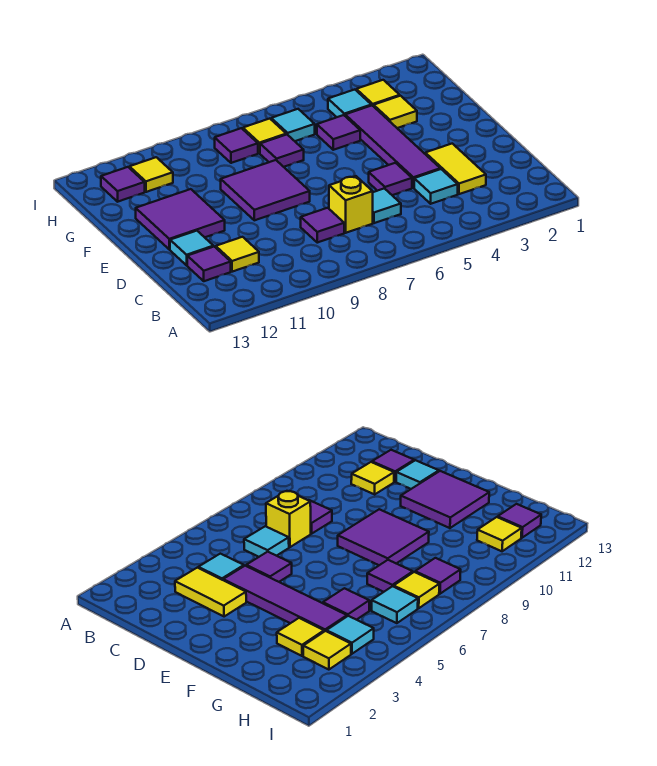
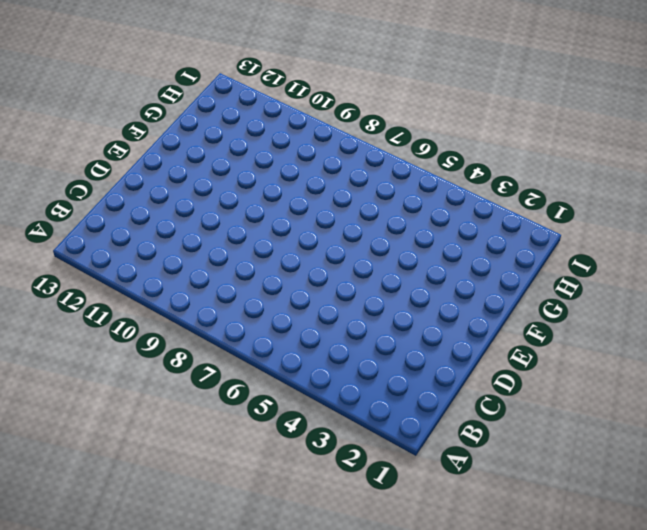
none -> yellow 1x2 tile [425,144,486,194]
none -> cyan 1x1 tile [414,169,458,204]
none -> cyan 1x1 tile [373,188,401,223]

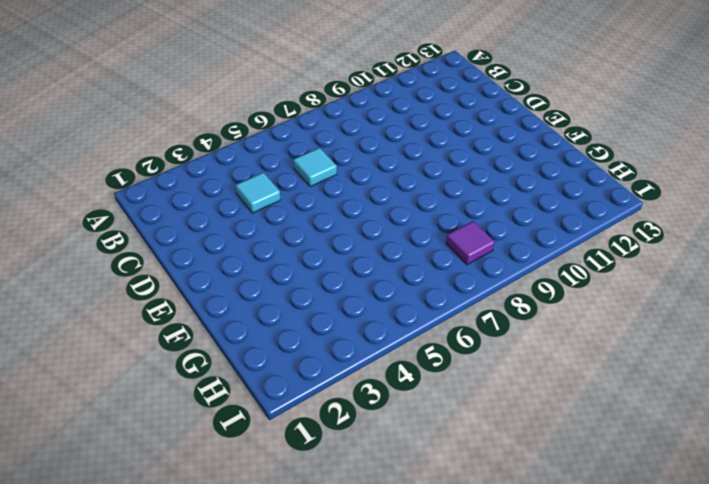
none -> yellow 1x2 tile [425,144,486,194]
none -> yellow 1x1 brick [329,176,373,233]
none -> purple 1x1 tile [301,208,344,243]

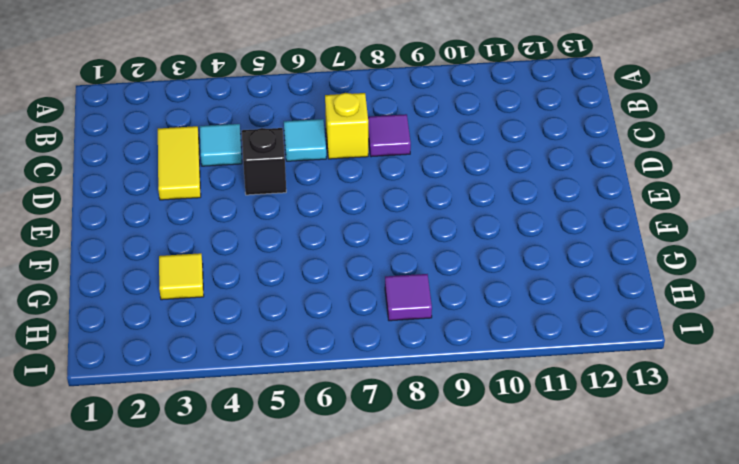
black 1x1 brick [242,128,286,195] -> purple 1x1 tile [369,163,412,195]
none -> yellow 1x1 tile [216,237,259,272]
none -> purple 1x1 tile [187,247,231,281]
none -> purple 1x4 tile [345,105,440,188]

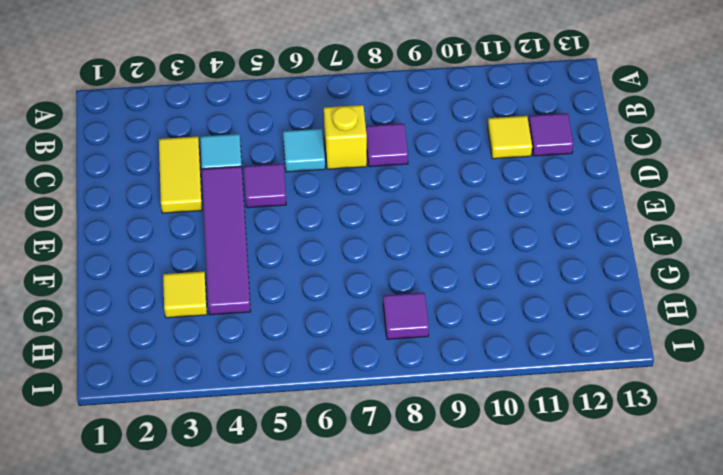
none -> cyan 1x1 tile [170,231,214,265]
none -> purple 2x2 tile [221,160,310,220]
none -> purple 2x2 tile [136,189,225,249]

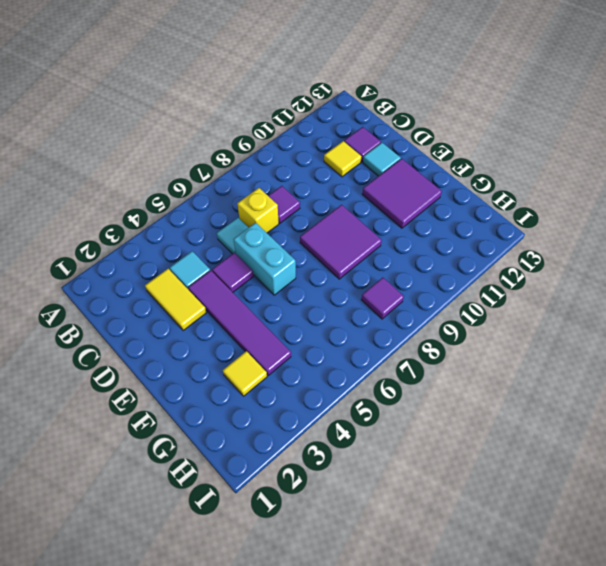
cyan 1x2 brick [233,223,296,295] -> none
none -> purple 1x1 tile [317,115,360,150]
none -> purple 1x1 tile [260,134,304,167]
none -> yellow 1x1 tile [356,80,400,106]

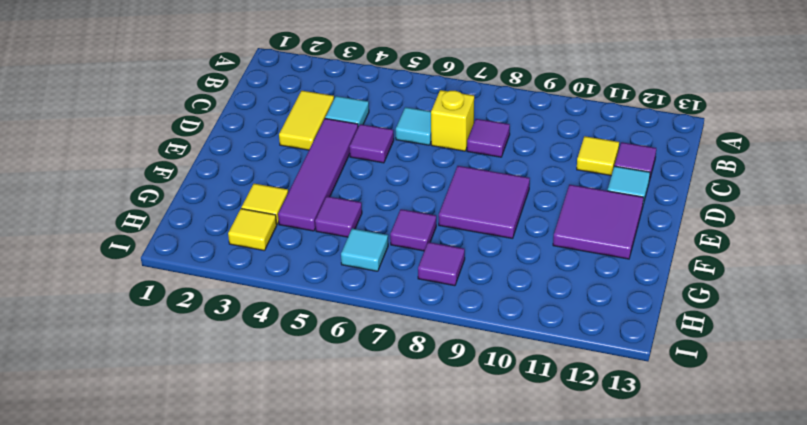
none -> cyan 1x1 tile [328,90,371,117]
none -> yellow 1x1 tile [243,119,286,153]
none -> yellow 1x1 tile [129,157,173,192]

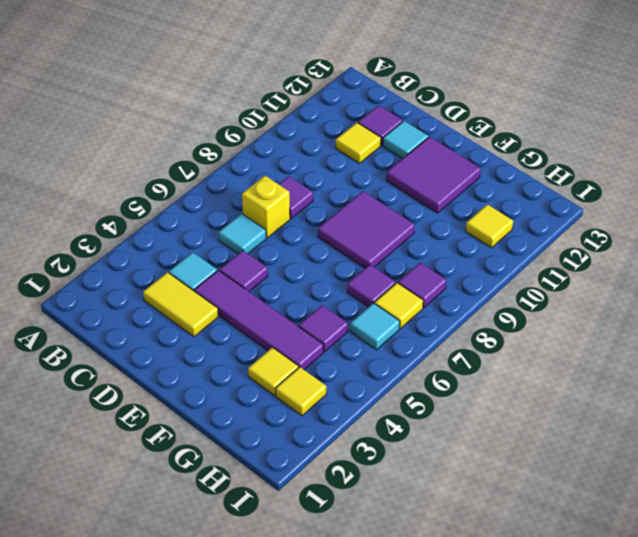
none -> cyan 1x1 tile [328,90,371,117]
none -> purple 1x1 tile [101,167,145,202]

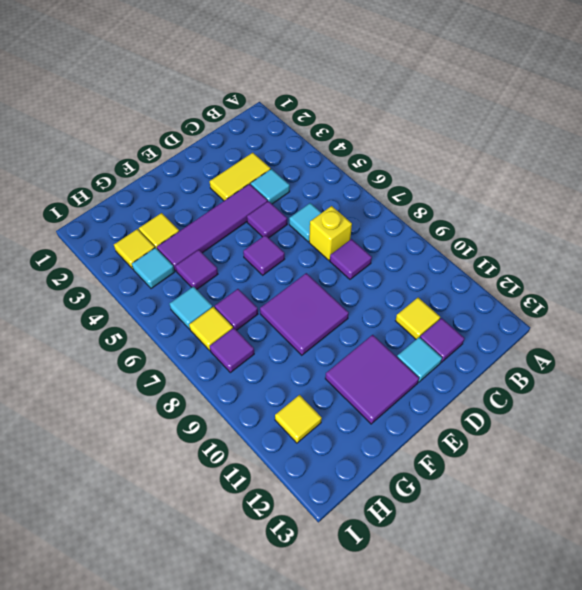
purple 1x1 tile [243,235,285,275] -> purple 1x1 tile moved to [101,167,145,202]

